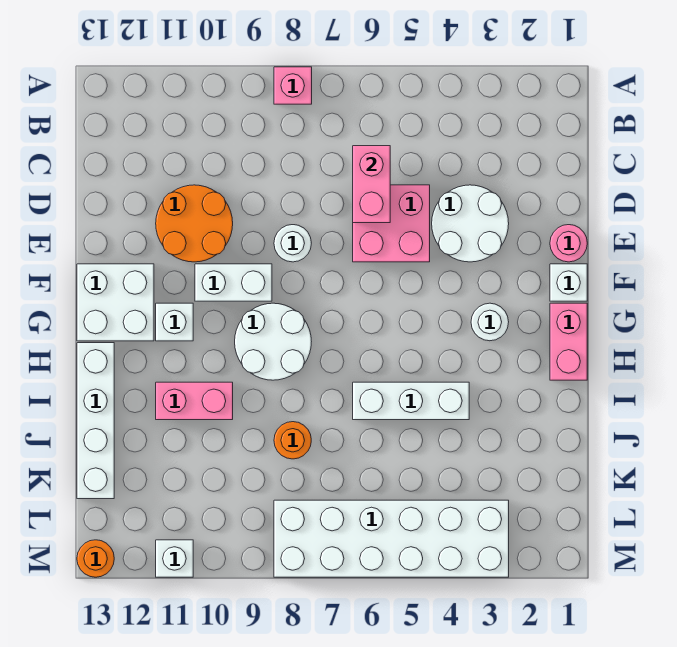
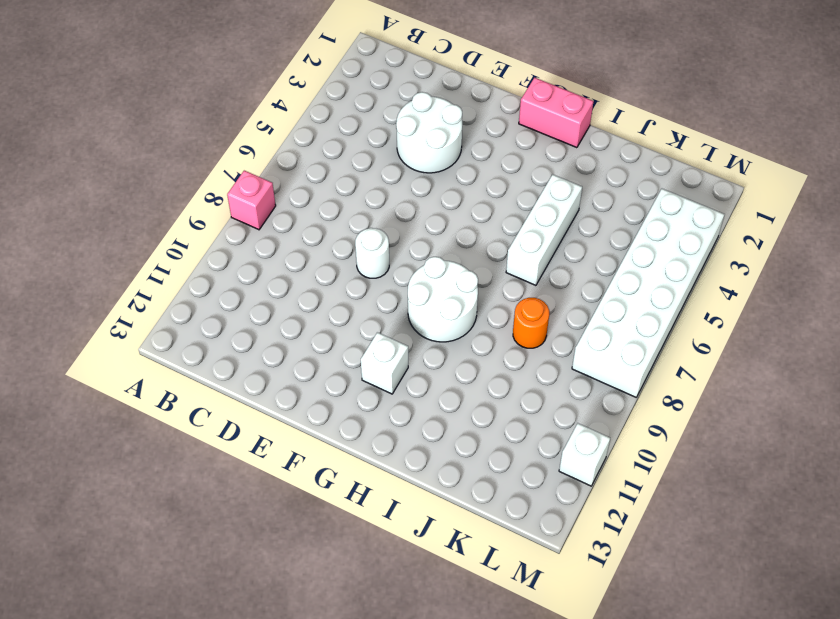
none -> pink 2x2 brick [353,185,430,262]
none -> orange 2x2 round brick [156,185,233,262]
none -> pink 1x1 round brick [550,225,587,262]

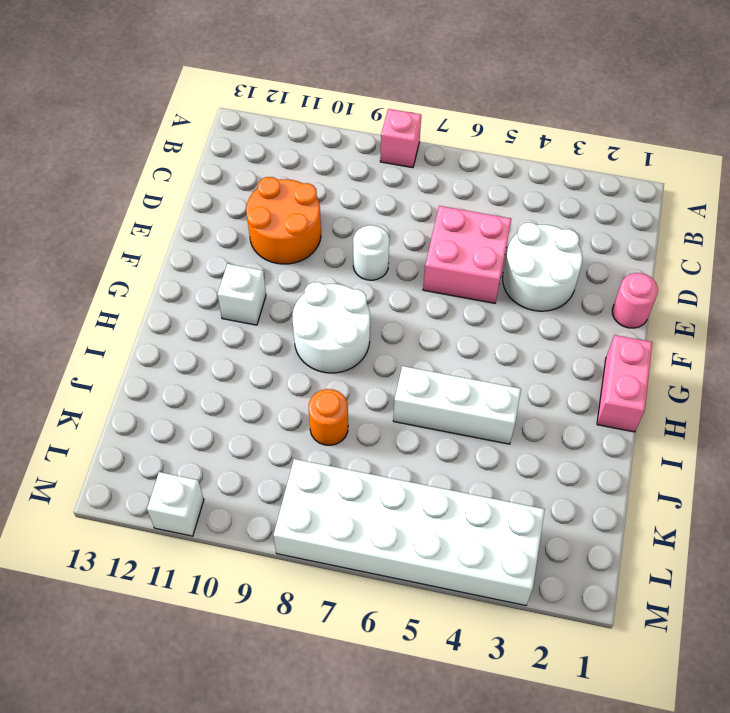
none -> white 1x1 brick [550,264,587,301]
none -> white 1x2 brick [195,264,272,301]
none -> white 2x2 brick [77,264,154,341]

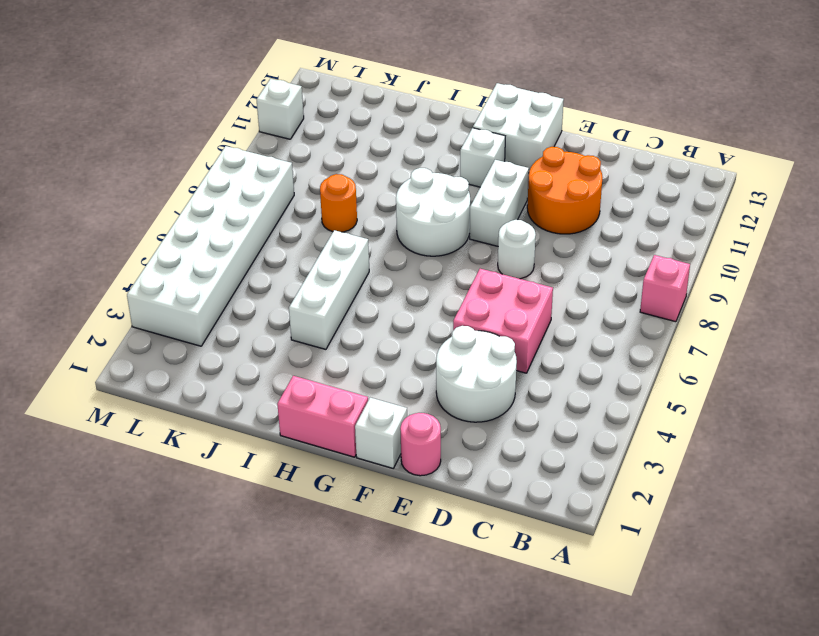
none -> white 1x1 round brick [471,303,509,341]
none -> white 1x4 brick [77,343,114,499]
none -> pink 1x2 brick [156,382,233,420]

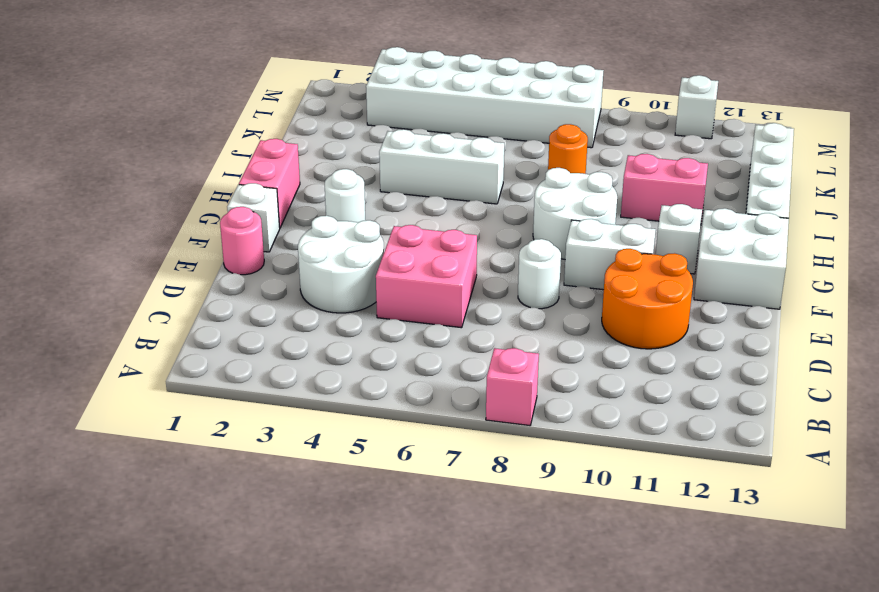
none -> orange 1x1 round brick [77,540,114,577]
none -> pink 1x2 brick [353,146,390,223]

